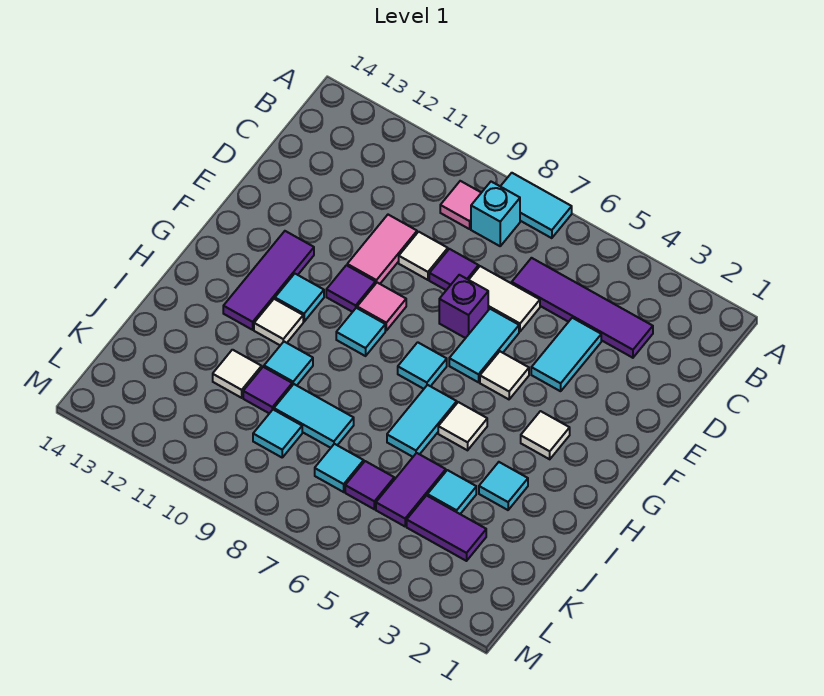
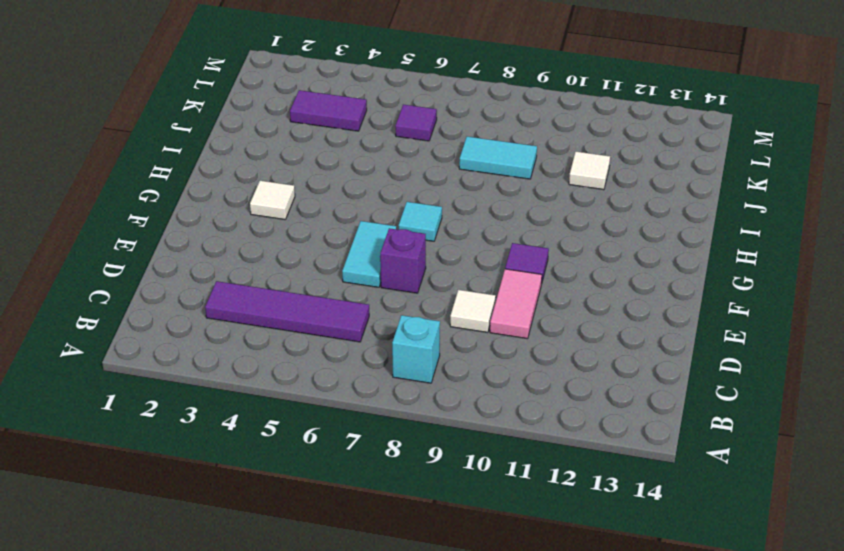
none -> cyan 1x2 tile [501,173,572,238]
none -> pink 1x1 tile [440,181,481,229]
none -> cyan 1x2 tile [531,318,601,391]
none -> white 1x2 tile [469,266,540,331]

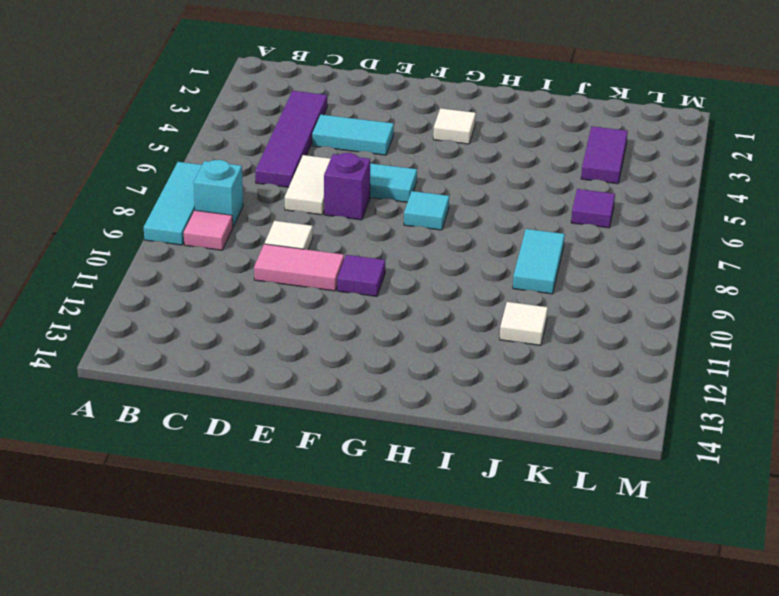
cyan 1x3 tile [144,162,202,245] -> cyan 1x2 tile [501,173,572,238]
none -> purple 1x1 tile [429,249,479,290]
none -> white 1x1 tile [480,351,529,399]
none -> pink 1x1 tile [357,283,406,330]
none -> purple 1x3 tile [223,231,314,330]

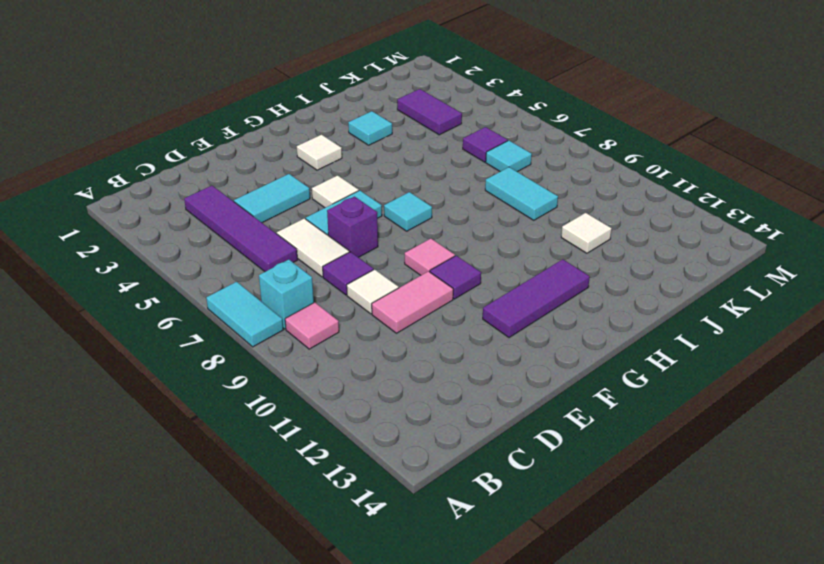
none -> cyan 1x1 tile [336,308,385,356]
none -> cyan 1x1 tile [275,274,324,322]
none -> white 1x1 tile [438,402,487,450]
none -> cyan 1x2 tile [387,385,457,457]

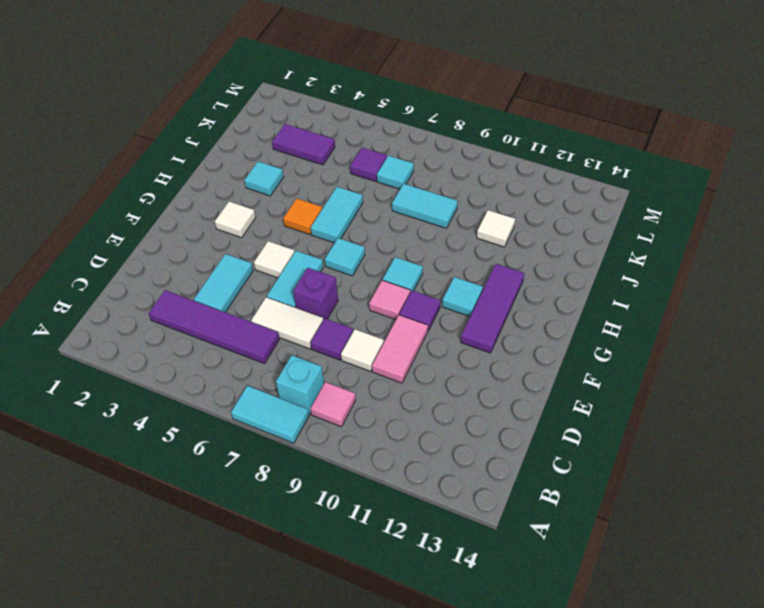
orange 1x1 tile [283,198,322,235] -> white 1x1 tile [438,402,487,450]
none -> white 1x1 tile [254,299,303,345]
none -> cyan 1x1 tile [264,342,313,385]
none -> cyan 1x1 tile [427,470,476,514]
none -> purple 1x2 tile [376,453,446,526]

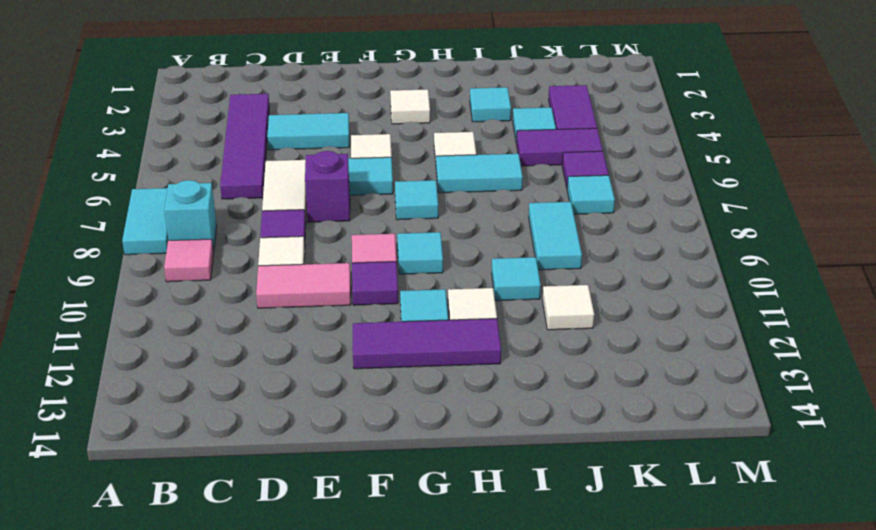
none -> purple 1x1 tile [243,367,292,413]
none -> cyan 1x1 tile [253,410,302,457]

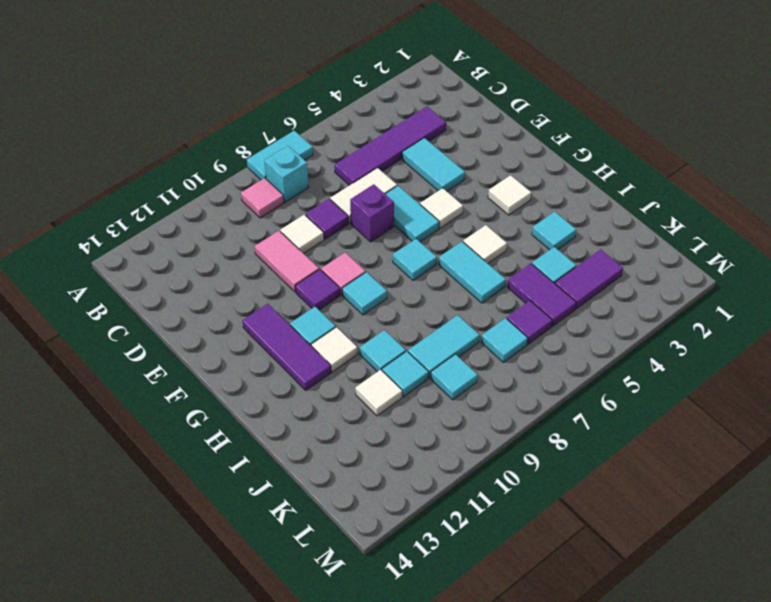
cyan 1x1 tile [382,351,429,397] -> purple 1x1 tile [243,367,292,413]

